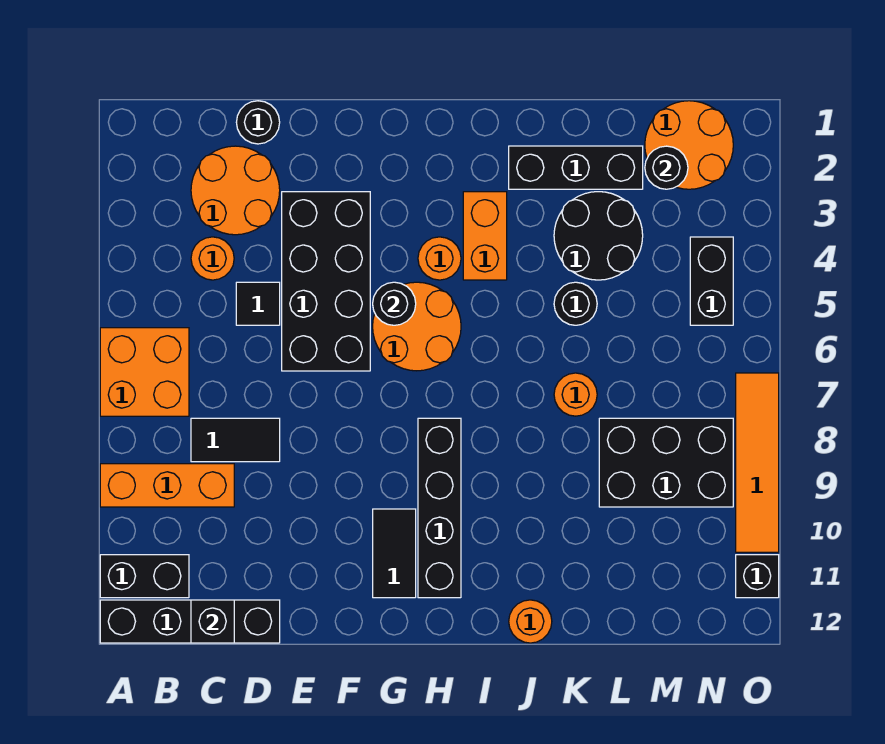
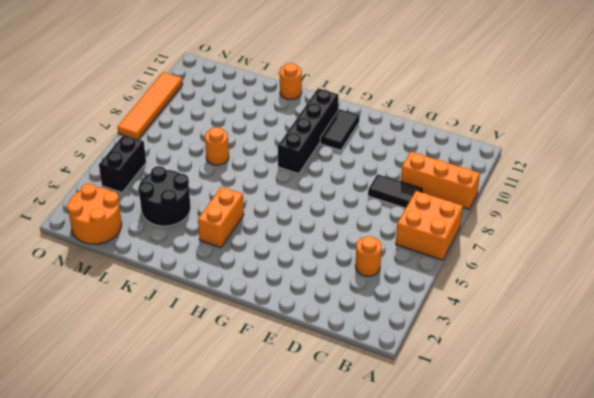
none -> black 1x2 brick [100,555,189,598]
none -> black 1x4 brick [100,600,280,643]
none -> orange 2x2 round brick [191,146,280,235]

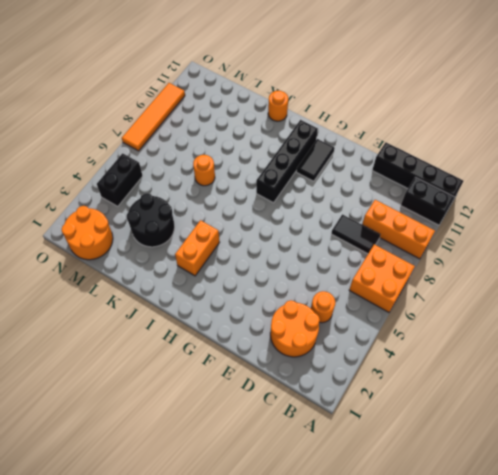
none -> black 1x1 round brick [236,101,280,144]
none -> black 1x1 tile [236,282,280,325]
none -> black 2x4 brick [282,192,370,371]

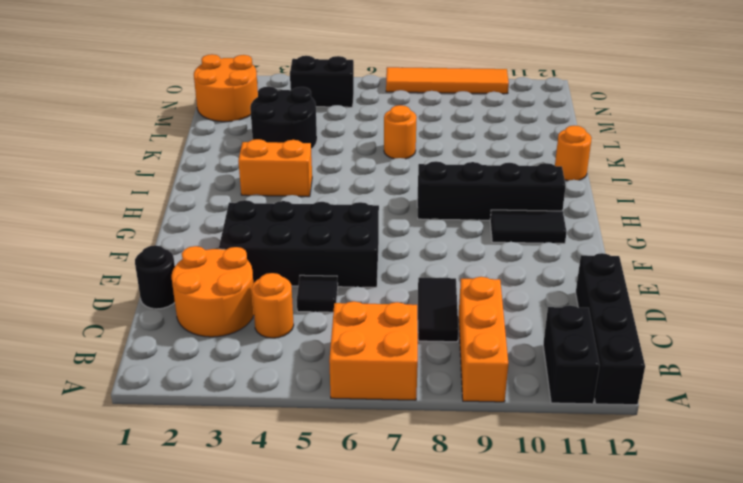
none -> orange 2x2 round brick [373,282,461,371]
none -> orange 1x1 round brick [418,237,461,280]
none -> black 1x3 brick [509,146,643,189]

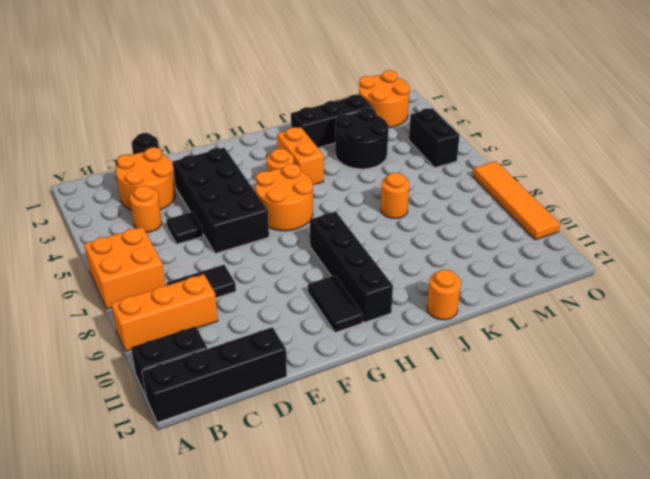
none -> black 1x1 round brick [554,282,597,325]
none -> black 2x3 brick [599,418,733,507]
none -> black 1x1 brick [736,555,779,598]

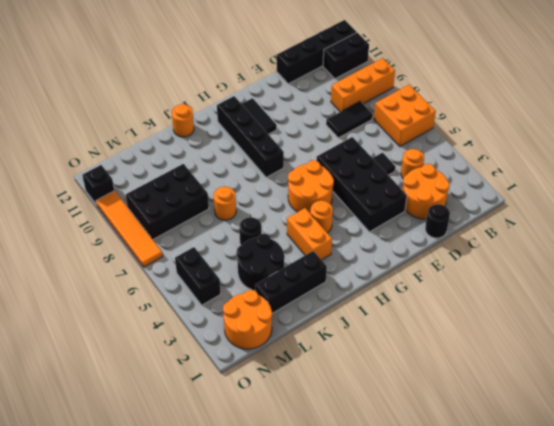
none -> black 1x1 brick [191,600,234,643]
none -> black 1x1 round brick [373,282,416,325]
none -> black 1x1 round brick [645,146,688,189]

